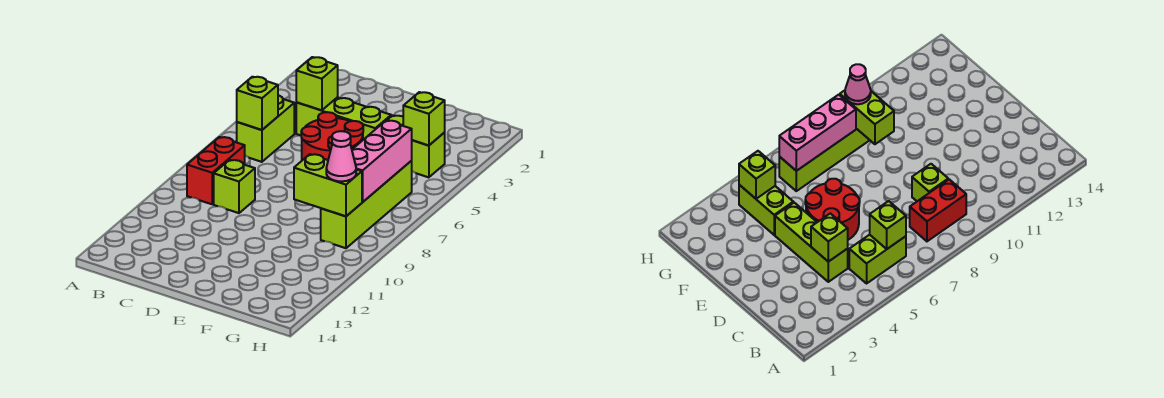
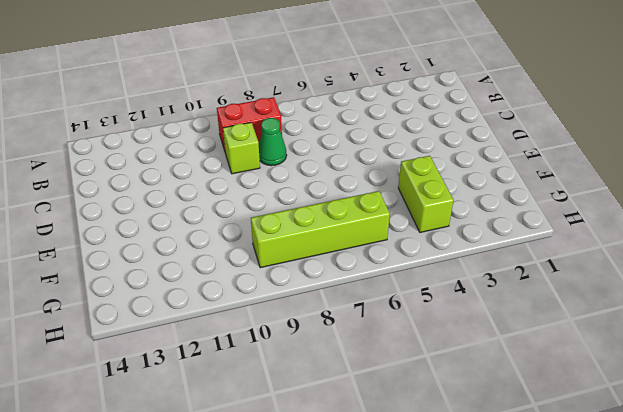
green 1x1 cone [259,118,287,166] -> none
none -> lime 1x2 brick [237,95,294,162]
none -> lime 1x3 brick [296,97,391,140]
none -> red 2x2 round brick [301,112,363,160]

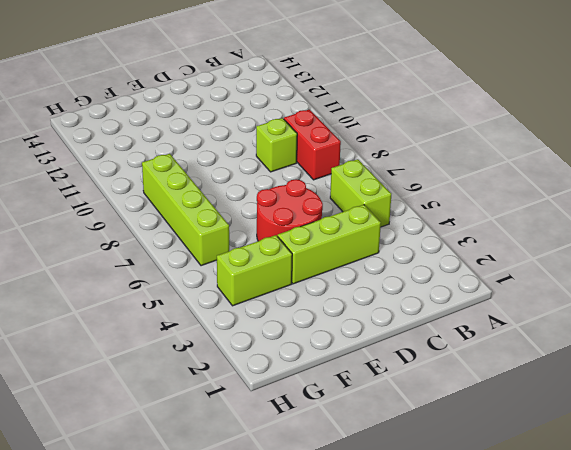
none -> lime 1x1 brick [237,77,278,130]
none -> lime 1x1 brick [296,57,338,110]
none -> lime 1x2 brick [294,154,362,216]

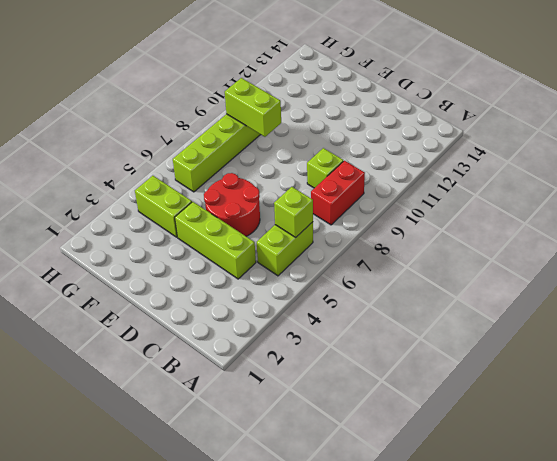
none -> lime 1x1 brick [296,57,338,110]
none -> lime 1x1 brick [403,92,445,146]
none -> pink 1x3 brick [352,120,412,202]

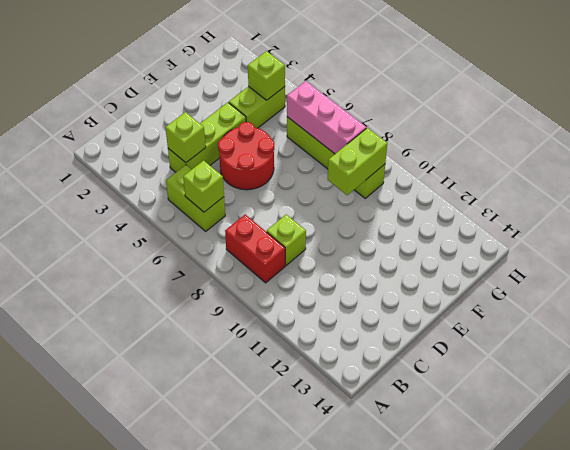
none -> pink 1x1 cone [326,131,356,181]

